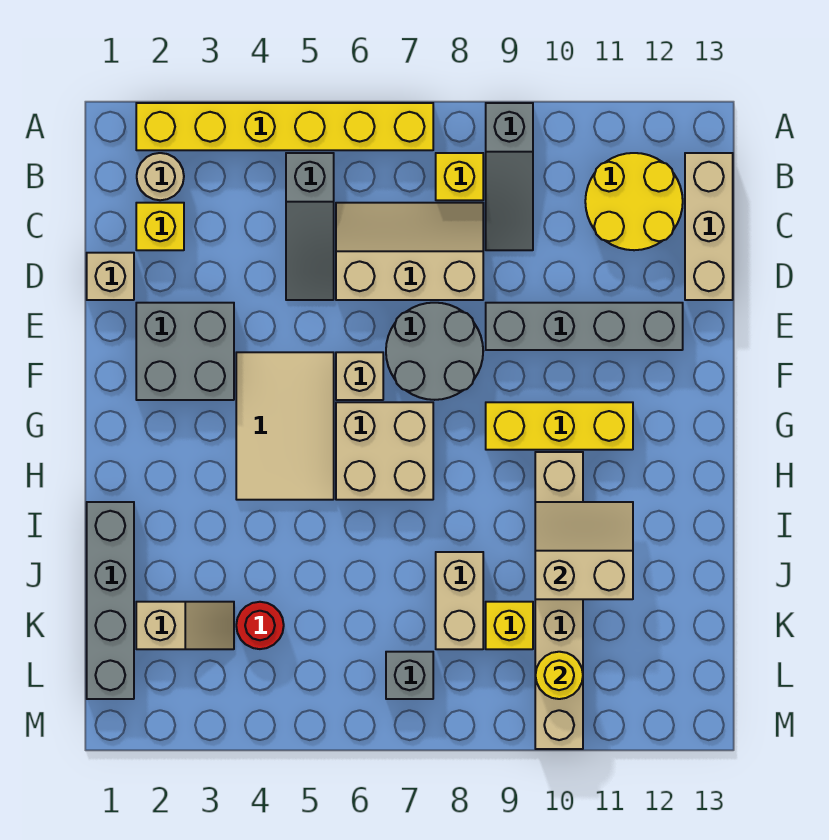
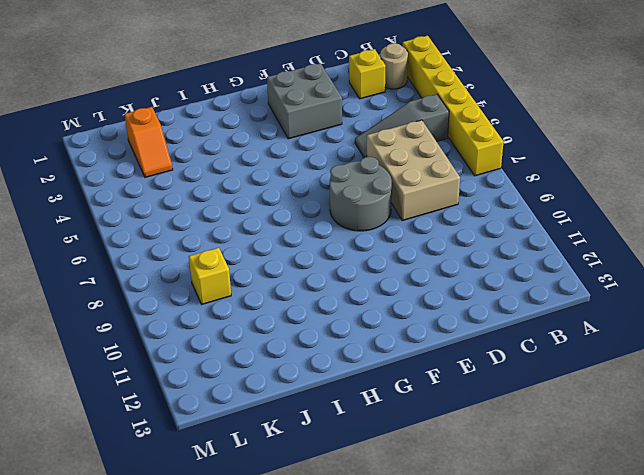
tan 2x3 brick [367,120,460,221] -> tan 2x3 slope [336,203,483,300]
orange 1x2 slope [125,107,173,177] -> tan 1x2 slope [136,602,234,649]
none -> grey 1x3 slope [486,103,533,250]
none -> yellow 1x1 brick [436,153,483,200]
none -> yellow 2x2 round brick [585,153,683,250]

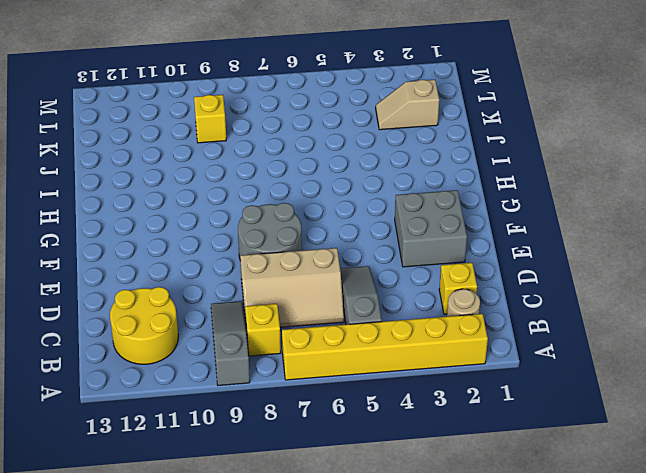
none -> tan 1x3 brick [685,153,733,300]
none -> tan 1x1 brick [87,253,134,300]
none -> grey 1x4 brick [486,303,683,350]

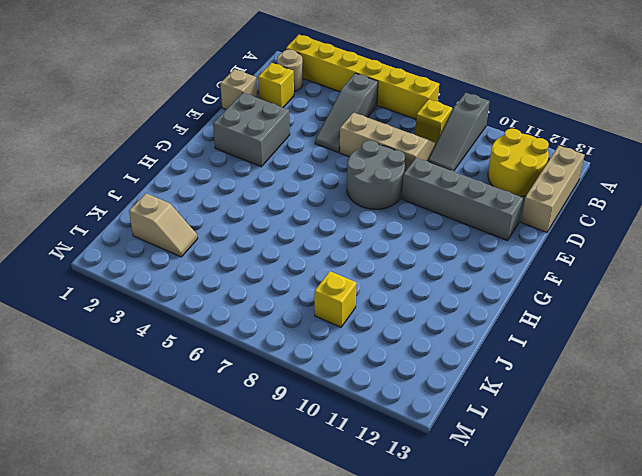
none -> tan 2x3 tile [236,352,334,500]
none -> tan 1x1 brick [336,352,383,400]
none -> tan 2x2 brick [336,402,433,500]

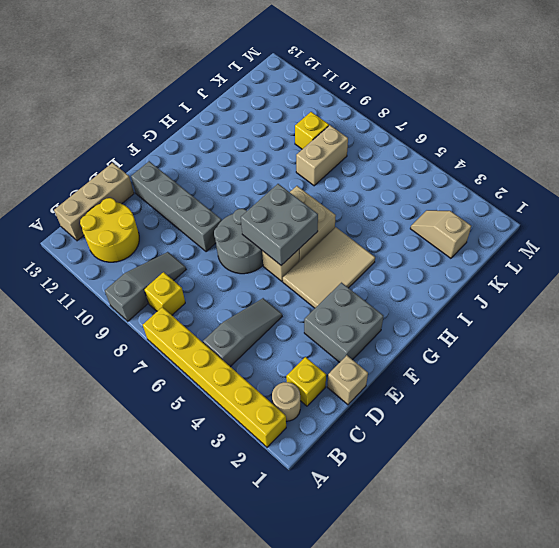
grey 2x2 brick [241,184,318,265] -> none
none -> tan 2x3 slope [336,203,483,300]
none -> yellow 1x3 brick [486,402,633,450]
none -> tan 1x6 brick [535,452,583,749]

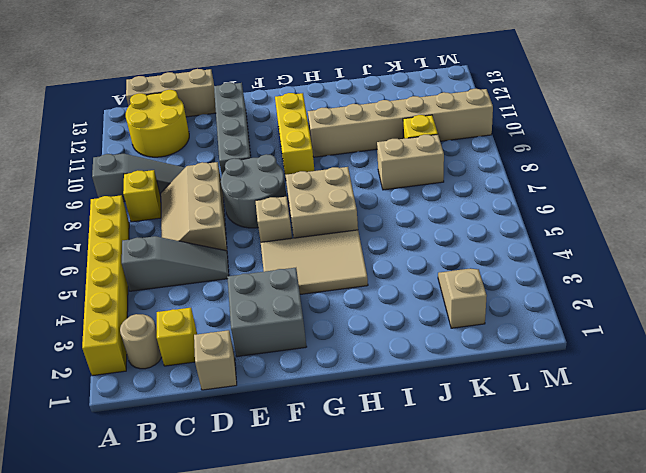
none -> grey 1x4 brick [87,502,134,699]
none -> red 1x1 round brick [236,602,284,649]
none -> grey 1x1 brick [386,652,433,699]

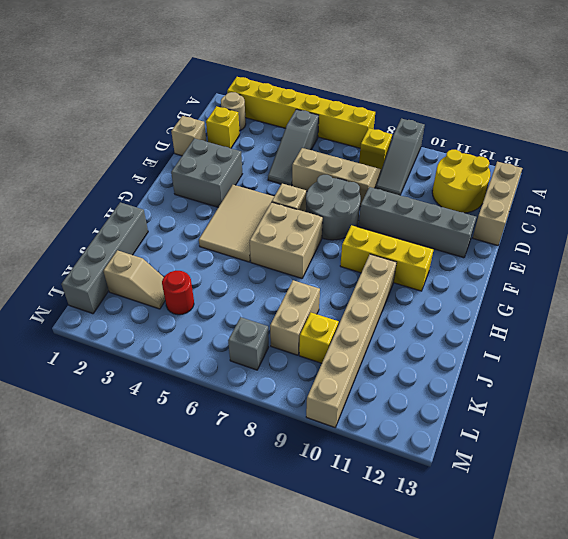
none -> tan 2x2 slope [535,502,633,599]
none -> yellow 1x1 round brick [536,652,583,699]

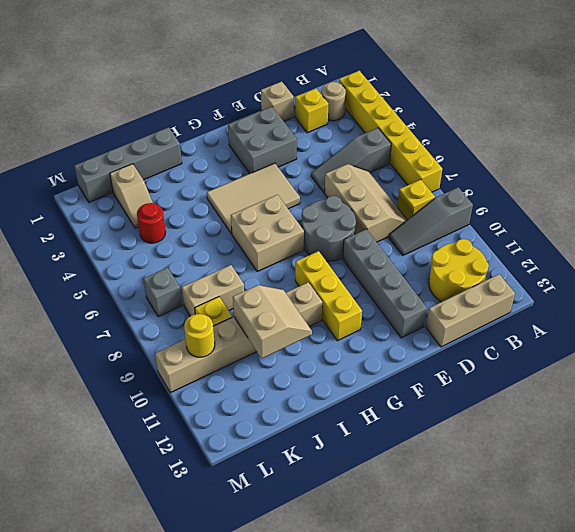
none -> tan 1x1 brick [336,352,383,400]

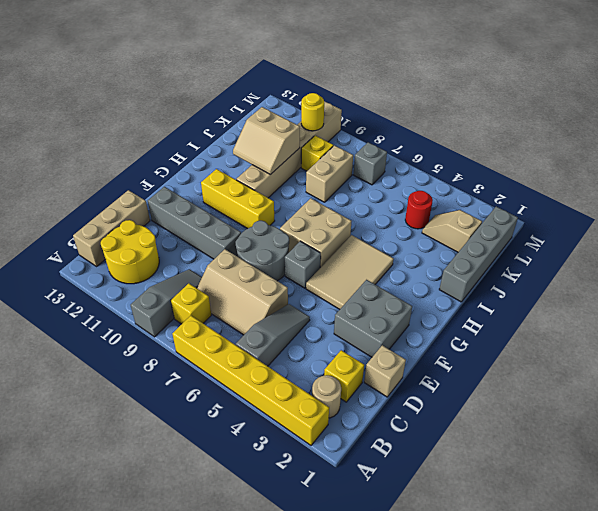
grey 1x1 brick [285,241,321,288] -> tan 1x1 brick [336,352,383,400]

